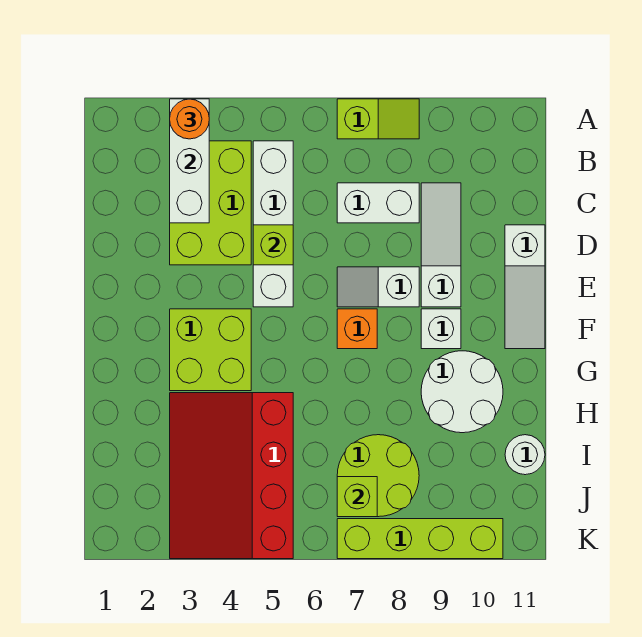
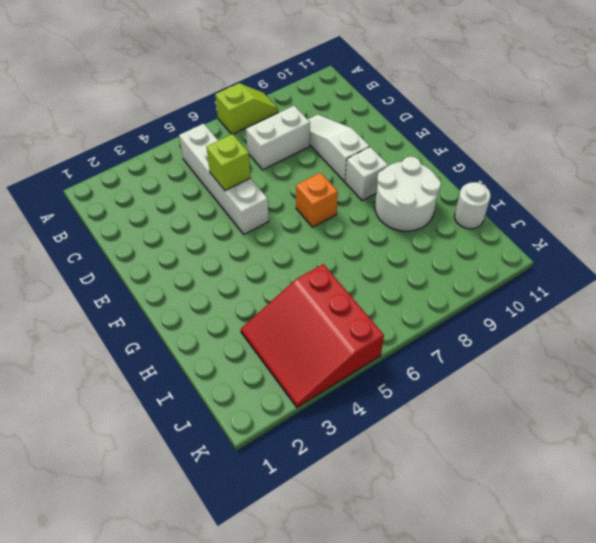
red 3x3 slope [241,264,384,407] -> red 3x4 slope [170,393,293,559]
none -> lime 2x3 brick [170,141,251,265]
none -> white 1x3 slope [505,225,545,349]
none -> white 1x2 slope [337,267,419,307]

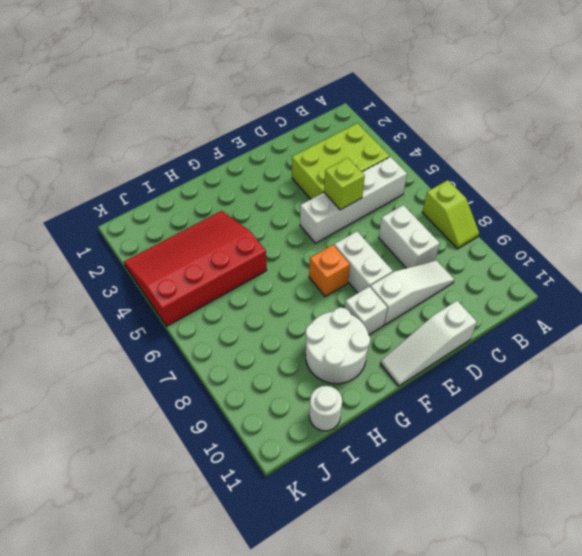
white 1x2 brick [334,231,393,293] -> white 1x2 slope [337,267,419,307]
none -> lime 2x2 brick [170,309,251,391]
none -> lime 2x2 round brick [337,435,419,517]
none -> lime 1x4 brick [337,519,503,559]

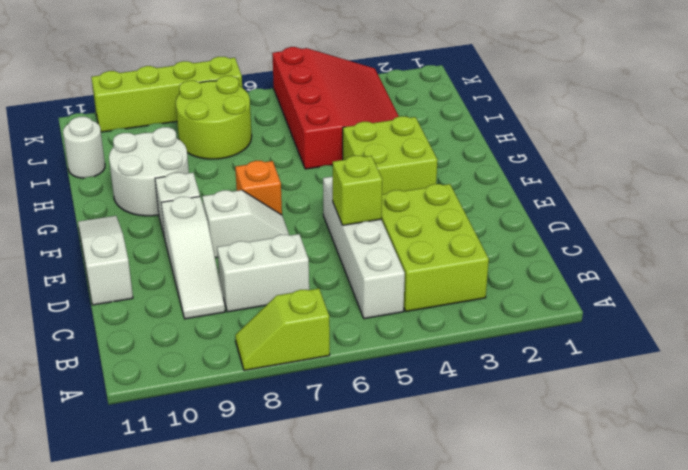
none -> white 1x3 brick [170,99,209,223]
none -> lime 1x1 brick [337,477,377,517]
none -> orange 1x1 round brick [170,99,209,139]

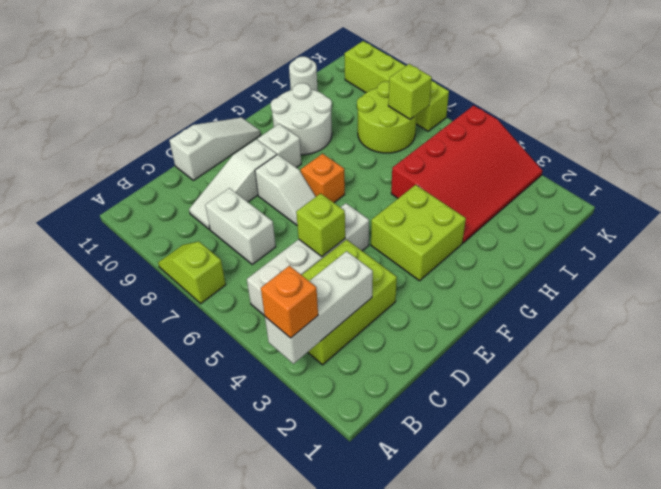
orange 1x1 brick [261,266,318,338] -> orange 1x1 round brick [170,99,209,139]

